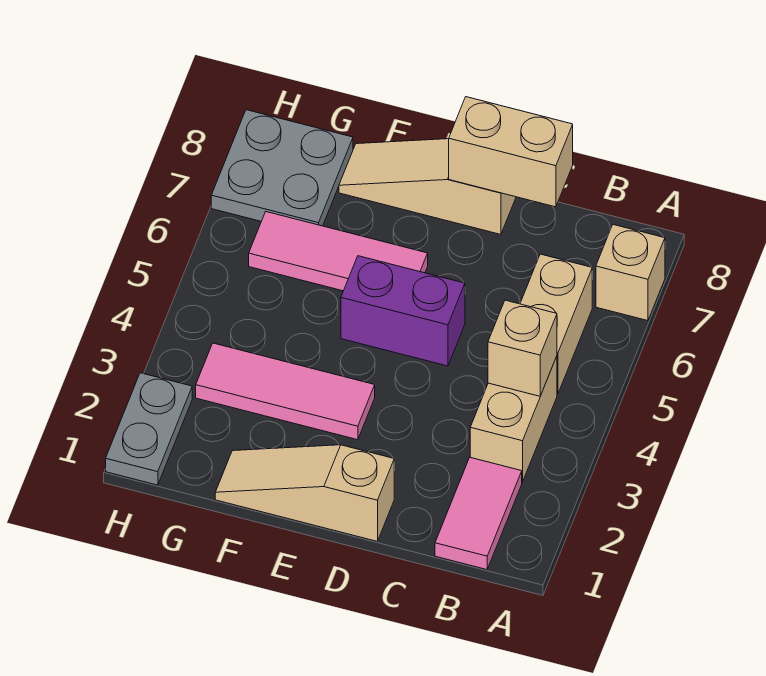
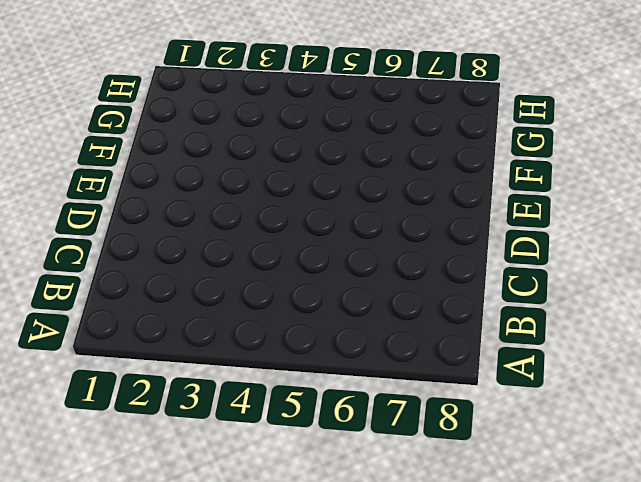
none -> tan 1x1 brick [596,225,665,321]
none -> pink 1x2 tile [435,458,522,570]
none -> tan 1x2 brick [470,356,557,482]

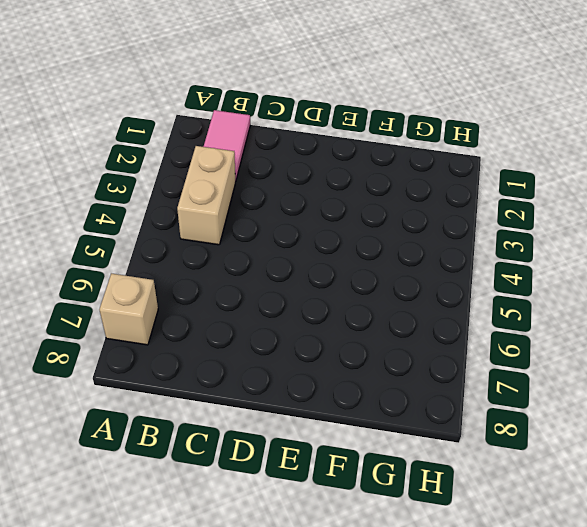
none -> tan 1x2 brick [520,254,592,394]
none -> tan 1x3 slope [215,445,394,541]
none -> purple 1x2 brick [341,256,465,366]

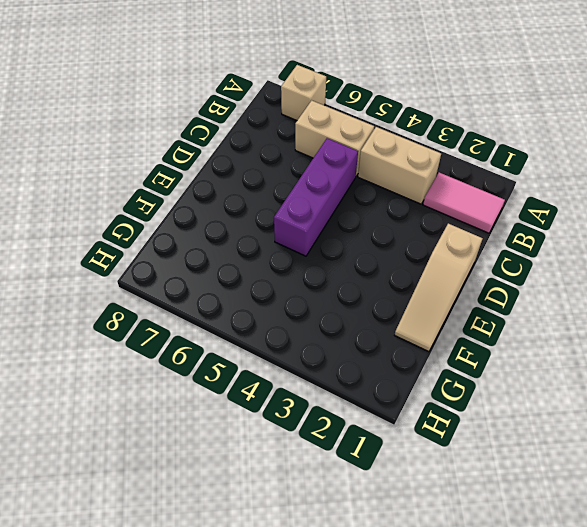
purple 1x3 brick [274,138,358,256] -> purple 1x2 brick [341,256,465,366]
none -> tan 1x3 slope [339,139,516,234]
none -> pink 1x3 tile [196,343,375,440]
none -> pink 1x3 tile [249,212,428,291]

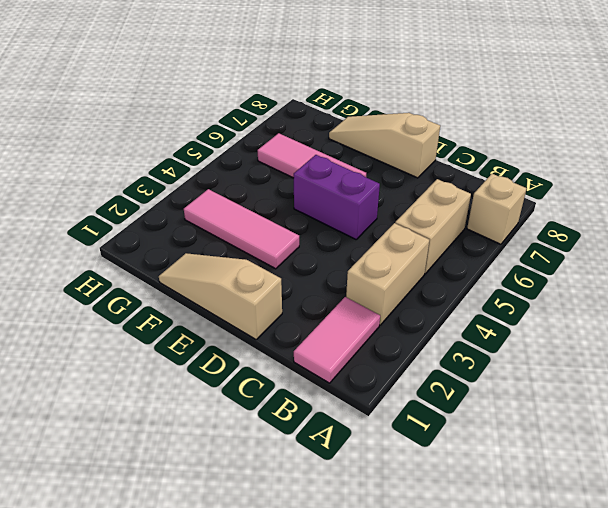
none -> grey 2x2 plate [211,110,353,226]
none -> grey 1x2 plate [106,373,192,485]
none -> tan 1x1 brick [488,300,557,396]

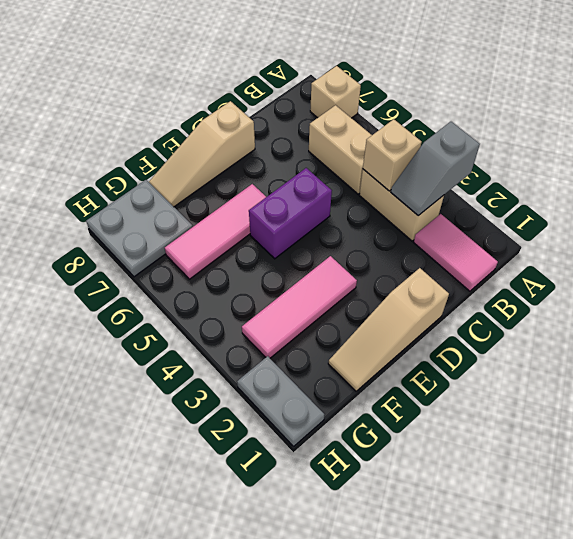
grey 1x2 slope [391,122,480,216] -> none
none -> tan 1x2 brick [449,97,573,207]

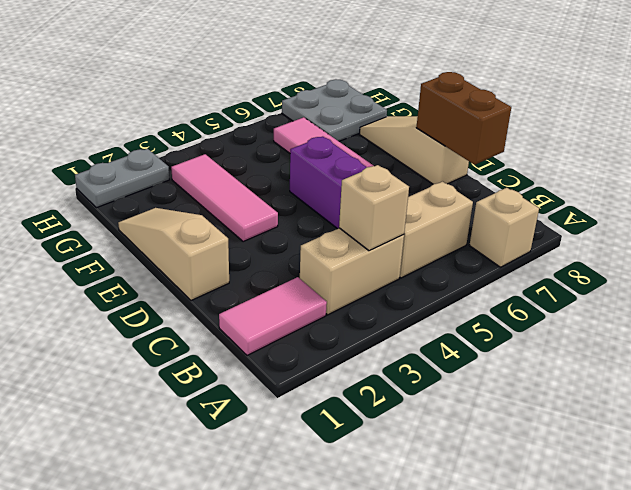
brown 1x2 brick [416,72,511,165] -> tan 1x2 brick [449,97,573,207]

